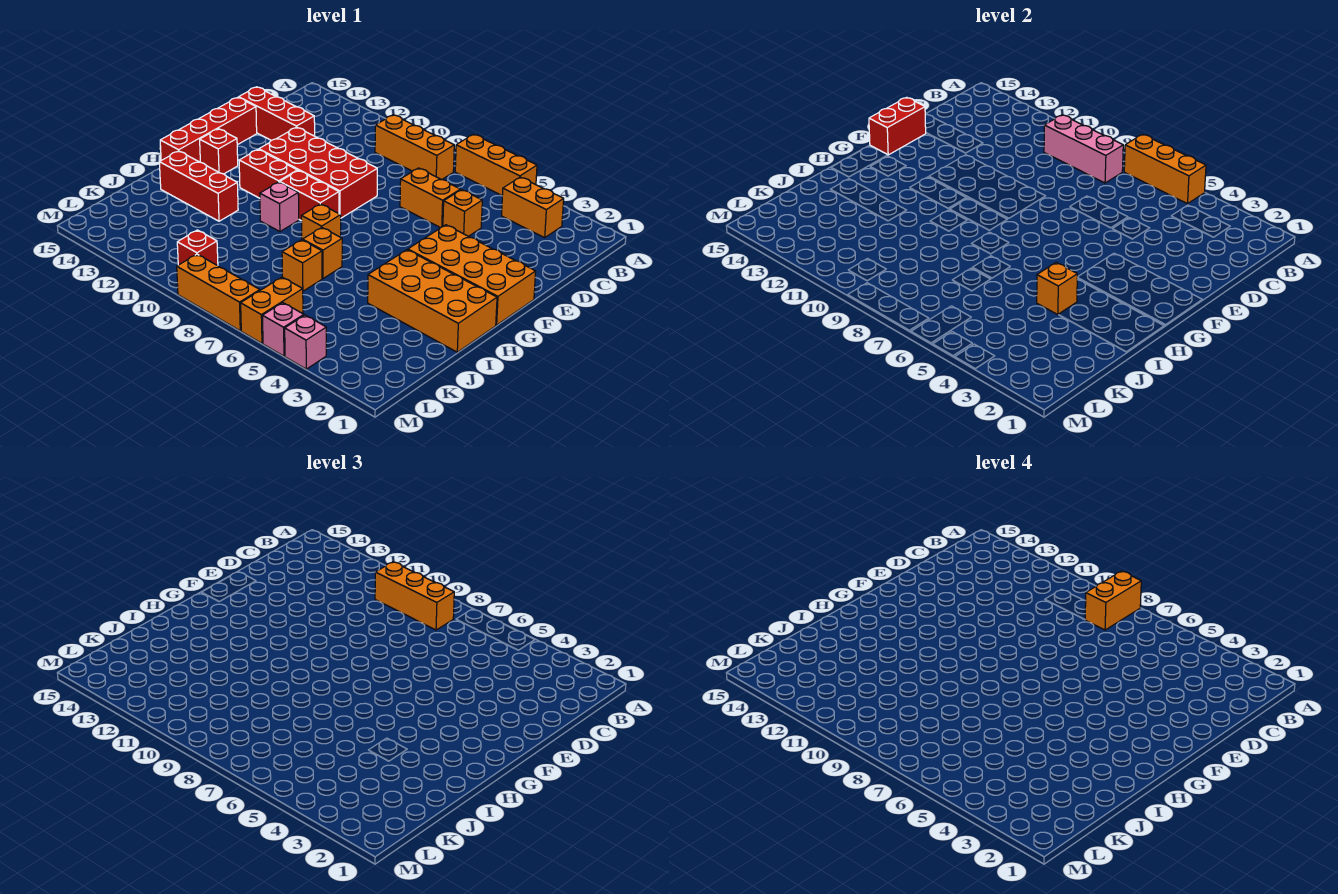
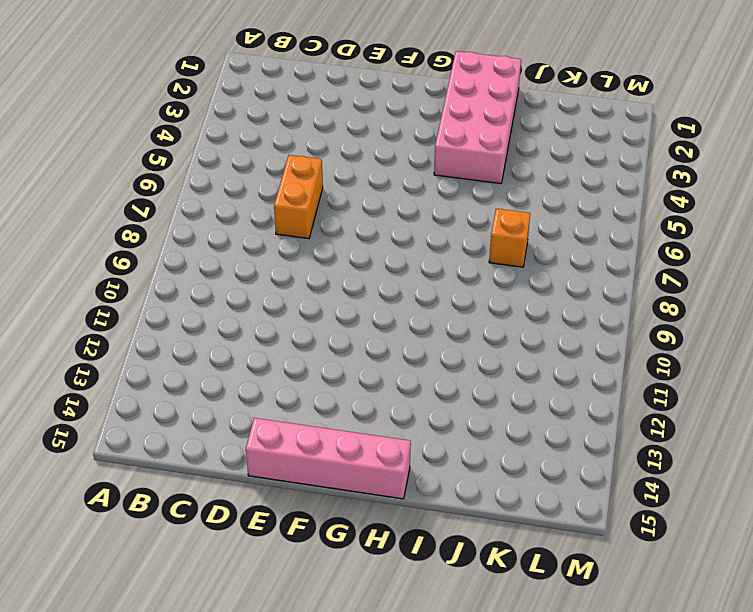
pink 1x4 brick [246,418,411,499] -> red 1x4 brick [160,97,257,162]
pink 2x4 brick [434,51,521,184] -> orange 2x4 brick [368,250,497,352]
none -> orange 1x3 brick [455,134,537,196]
none -> orange 1x2 brick [502,177,564,238]
none -> orange 1x3 brick [375,115,454,180]

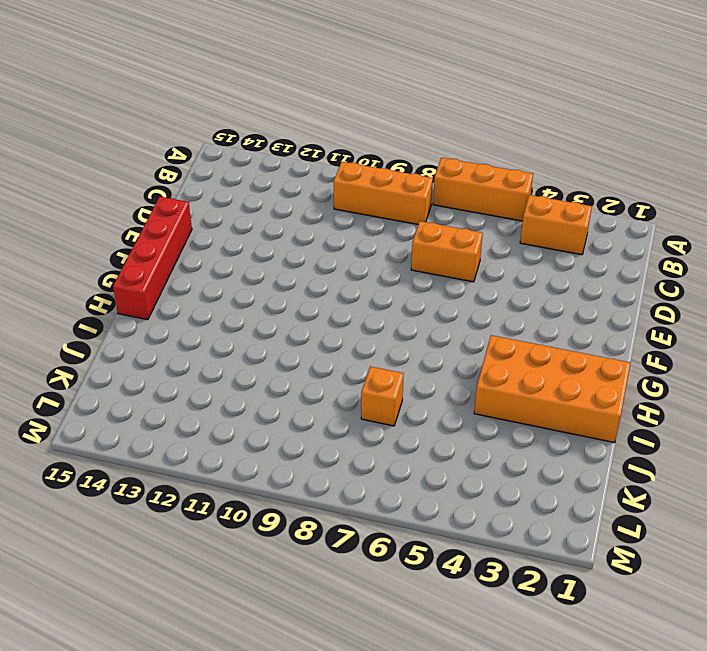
none -> orange 1x1 brick [443,190,482,236]
none -> red 1x3 brick [239,87,315,140]
none -> red 2x4 brick [259,127,377,218]

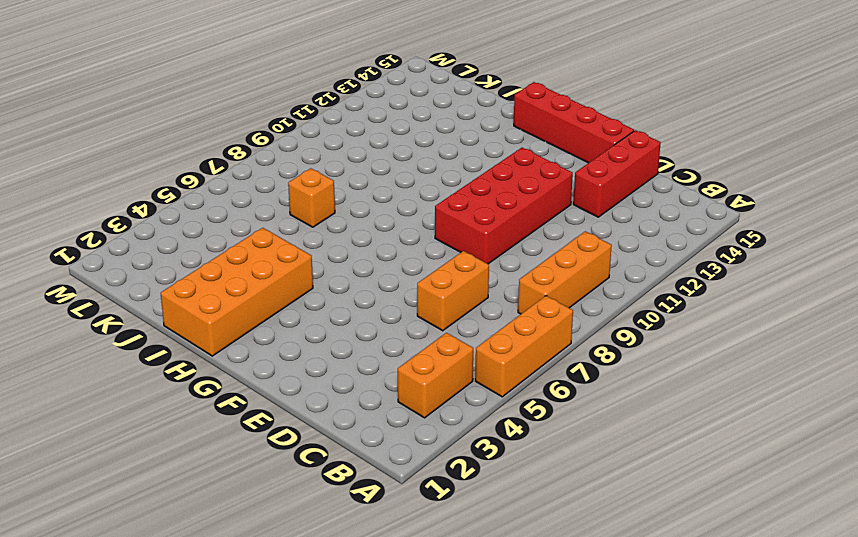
none -> orange 1x1 brick [443,190,482,236]
none -> orange 2x4 brick [408,225,536,325]
none -> red 1x2 brick [280,171,339,221]

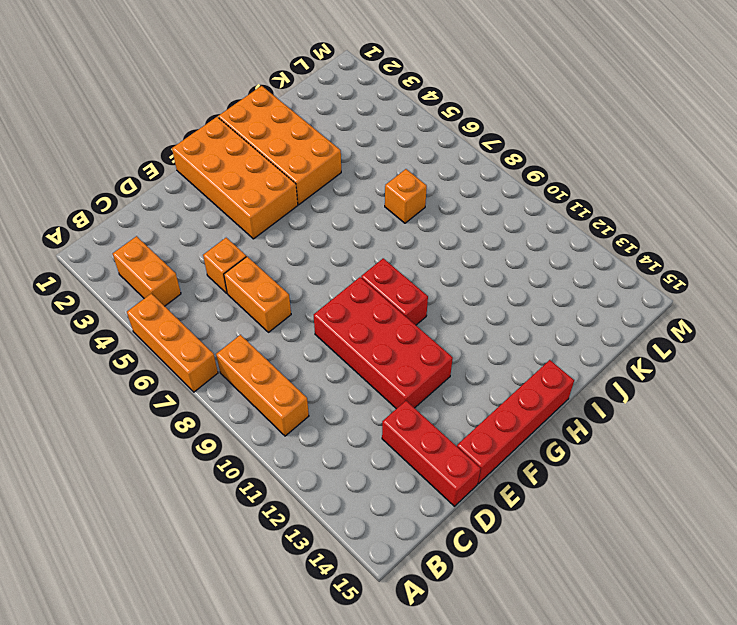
none -> red 1x2 brick [239,150,297,198]
none -> red 1x1 brick [200,129,238,174]
none -> orange 1x1 brick [301,204,341,240]

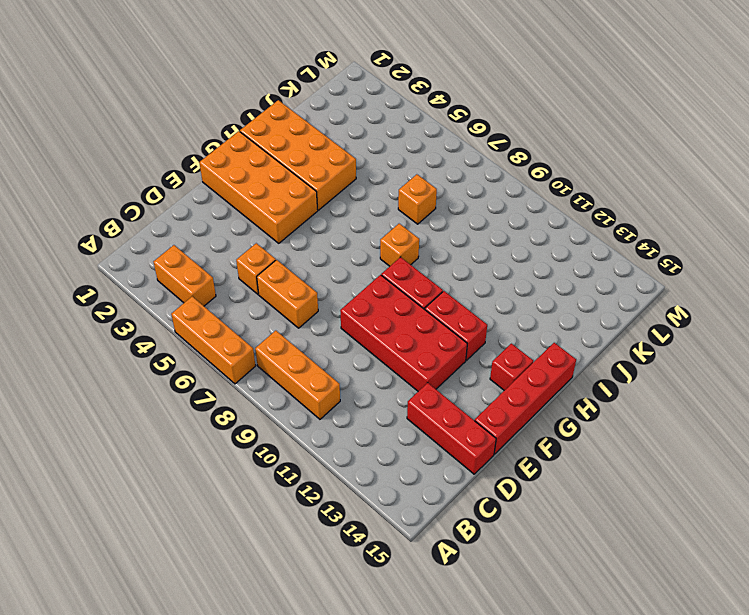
none -> pink 1x1 brick [260,182,299,232]
none -> orange 1x1 brick [303,227,342,278]
none -> red 1x3 brick [159,151,238,221]

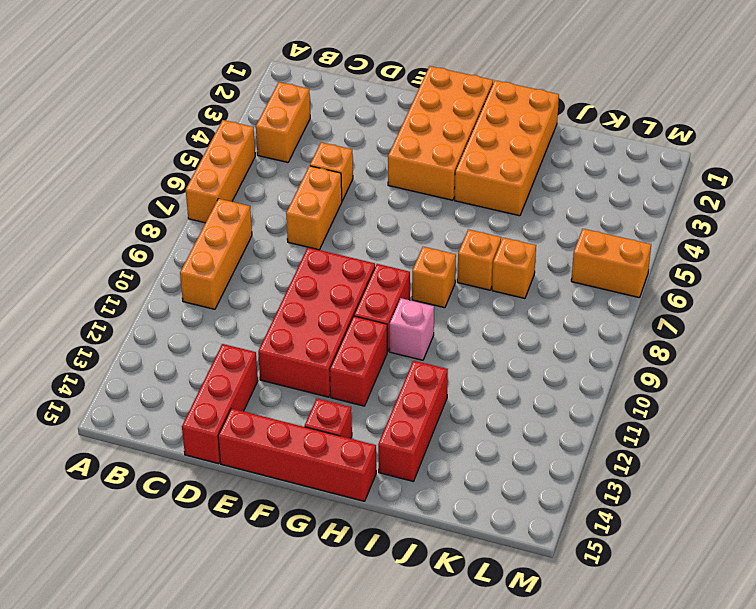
none -> red 1x1 brick [177,230,218,266]
none -> pink 1x1 brick [285,315,326,369]
none -> pink 1x1 brick [263,303,304,356]

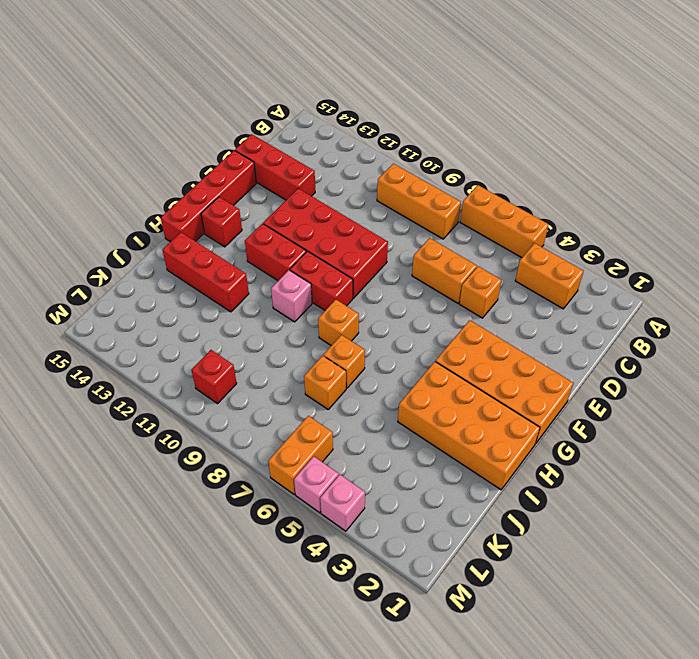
none -> orange 1x3 brick [177,254,260,331]
none -> orange 1x3 brick [1124,134,1206,204]
none -> pink 1x3 brick [1044,115,1123,183]

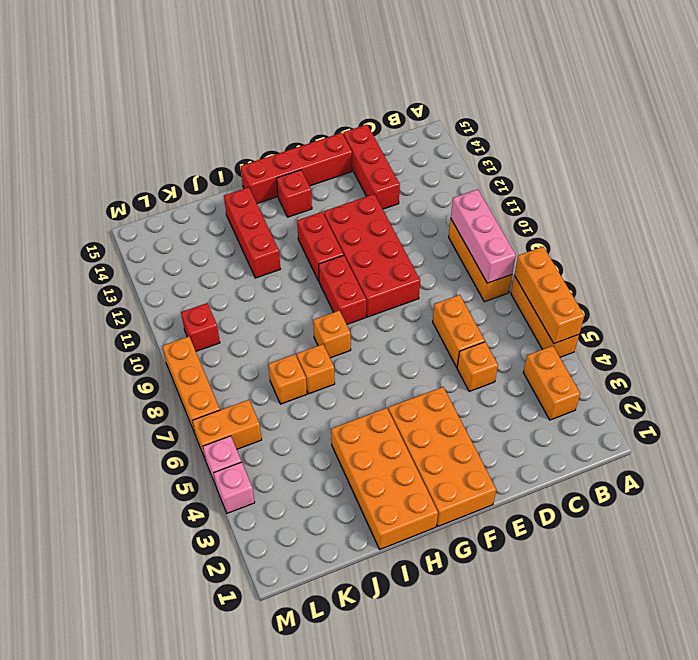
none -> pink 1x1 brick [260,182,299,232]
none -> red 1x2 brick [869,97,926,155]
none -> orange 1x1 brick [1037,262,1077,315]

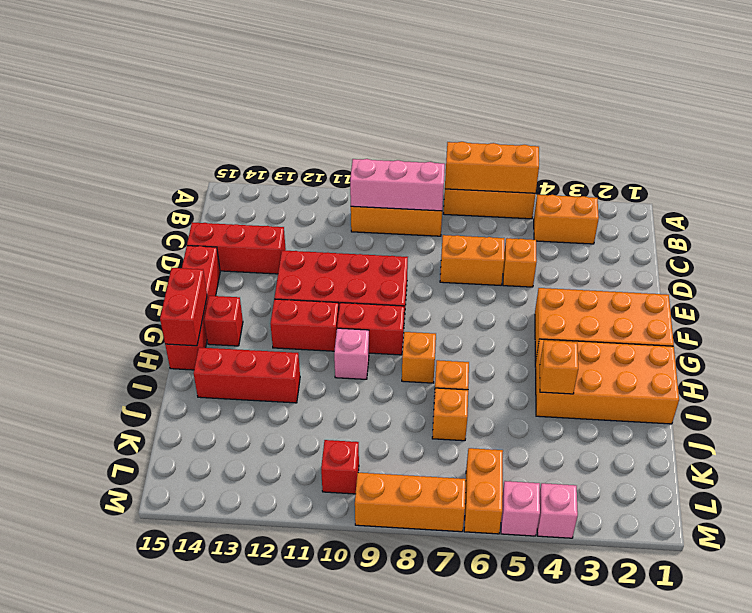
red 1x2 brick [160,268,207,346] -> red 1x2 brick moved to [869,97,926,155]
none -> orange 1x3 brick [375,562,454,630]
none -> orange 1x2 brick [1085,571,1141,630]

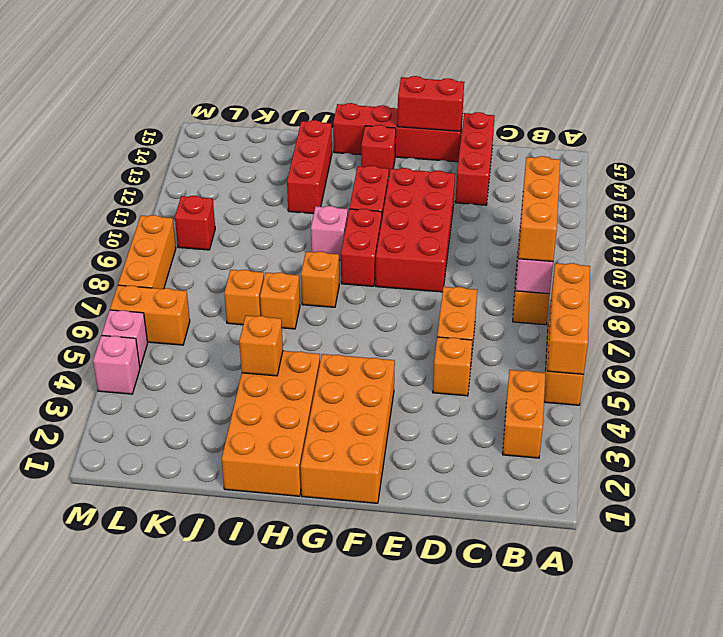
none -> orange 1x2 brick [1085,571,1141,630]

